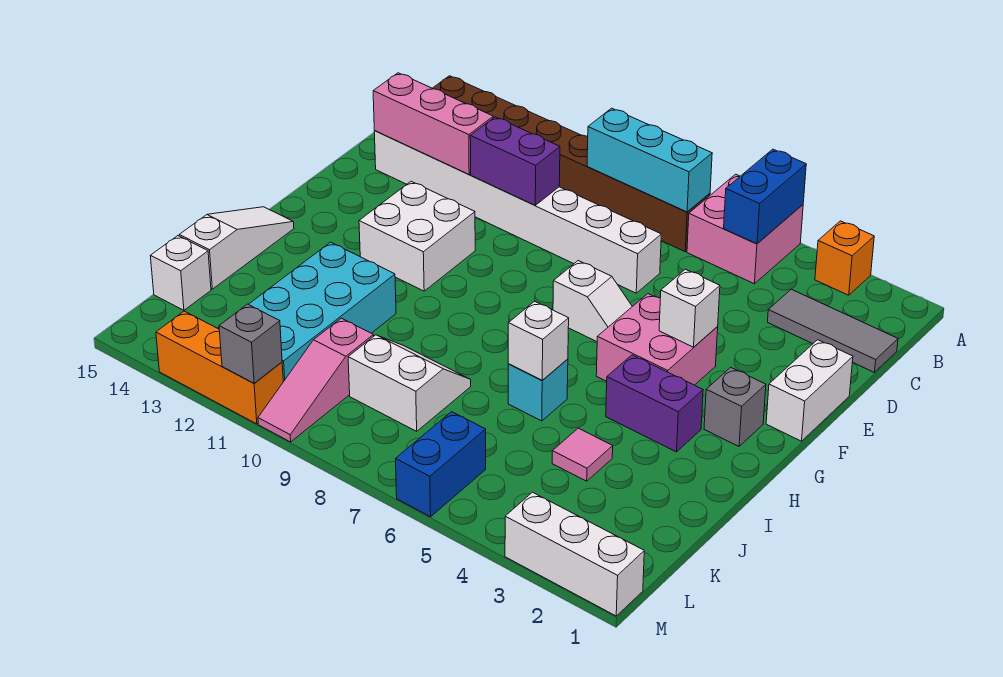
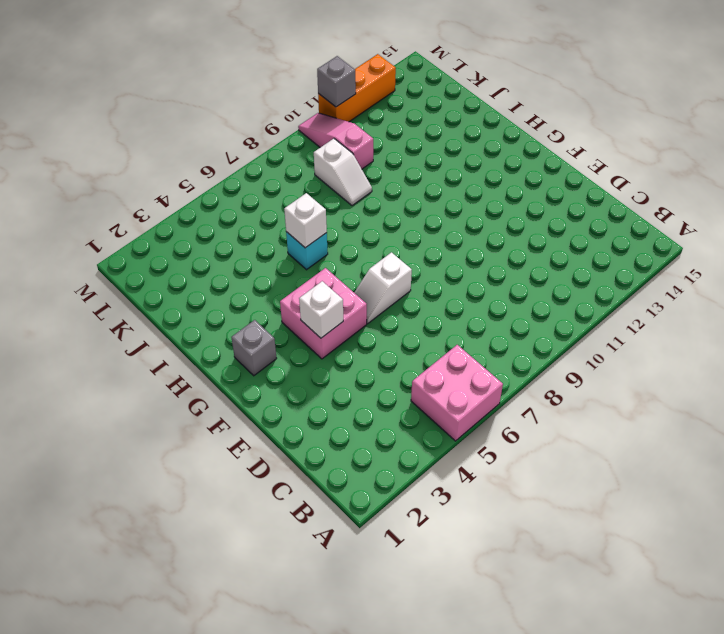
white 1x2 slope [314,139,372,206] -> white 2x2 slope [348,335,471,431]
none -> orange 1x1 brick [815,221,874,295]
none -> brown 1x8 brick [433,76,710,252]
none -> grey 1x3 tile [768,289,898,372]

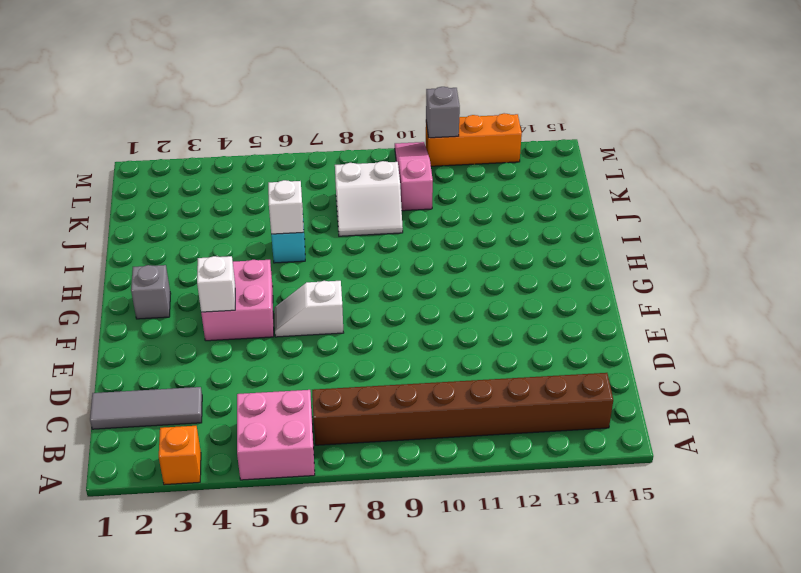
none -> white 1x8 brick [374,131,661,293]
none -> white 1x2 brick [766,340,853,441]
none -> white 2x2 brick [359,181,475,291]

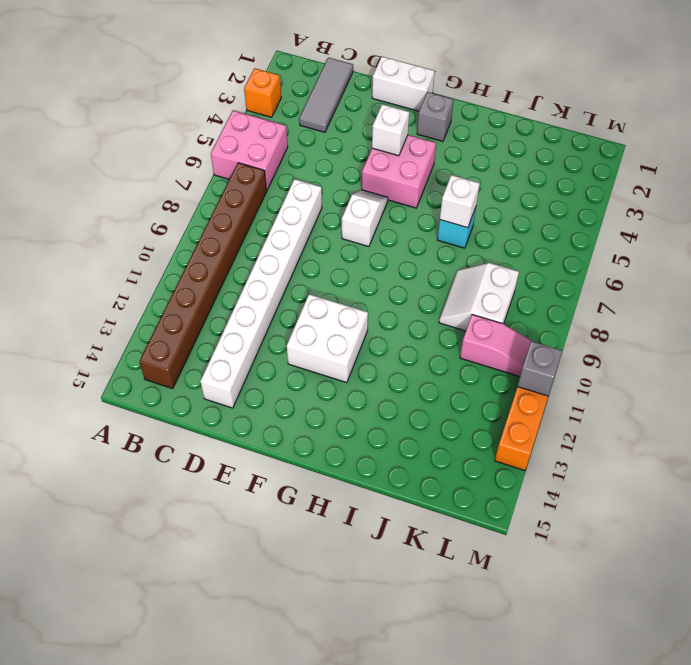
none -> purple 1x2 brick [606,355,703,452]
none -> white 1x3 slope [179,207,294,289]
none -> cyan 2x4 brick [218,242,396,382]

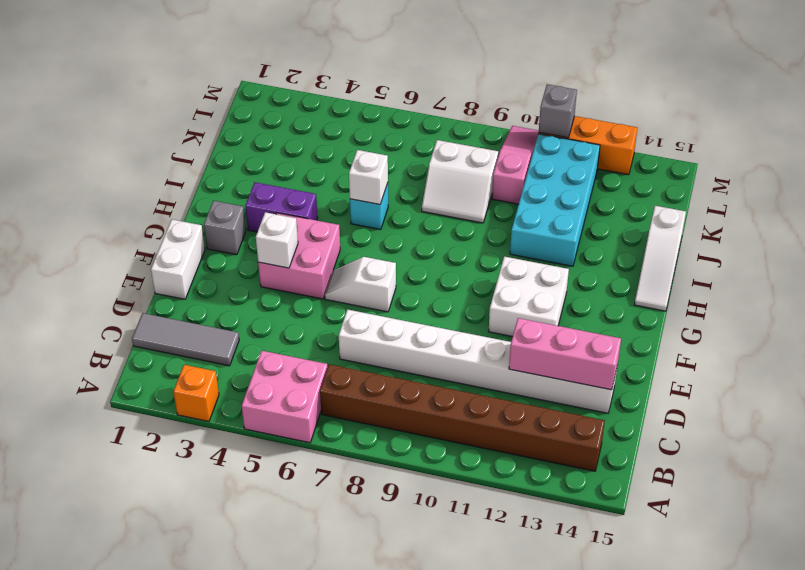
none -> pink 1x1 tile [552,428,613,481]
none -> white 1x1 brick [151,236,211,310]
none -> blue 1x2 brick [396,412,486,517]

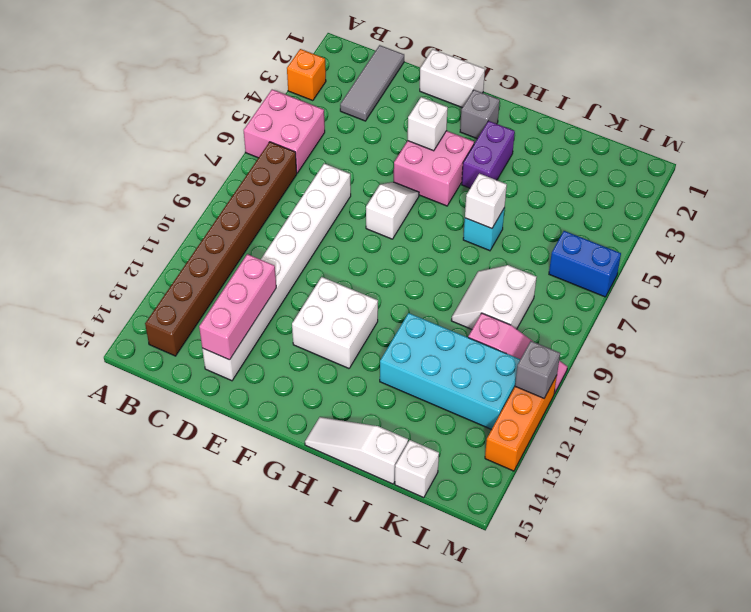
none -> pink 1x1 tile [552,428,613,481]
none -> white 1x3 brick [505,492,644,616]
none -> blue 1x2 brick [724,149,806,244]

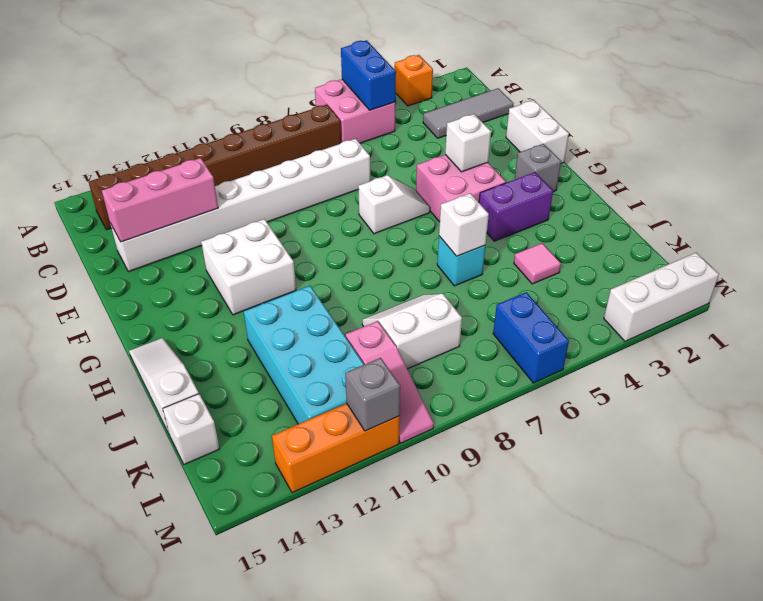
none -> cyan 1x3 brick [587,108,712,212]
none -> purple 1x2 brick [470,117,560,205]

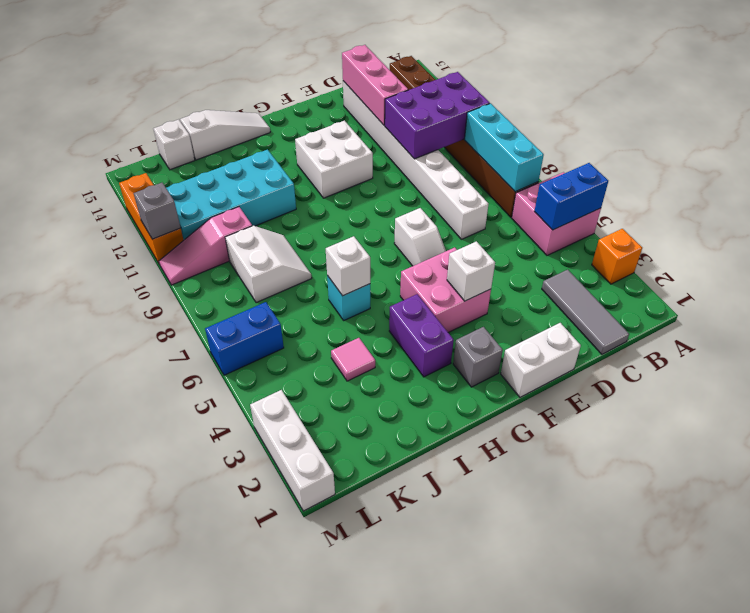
purple 2x3 brick [385,72,490,159] -> purple 1x2 brick [470,117,560,205]

